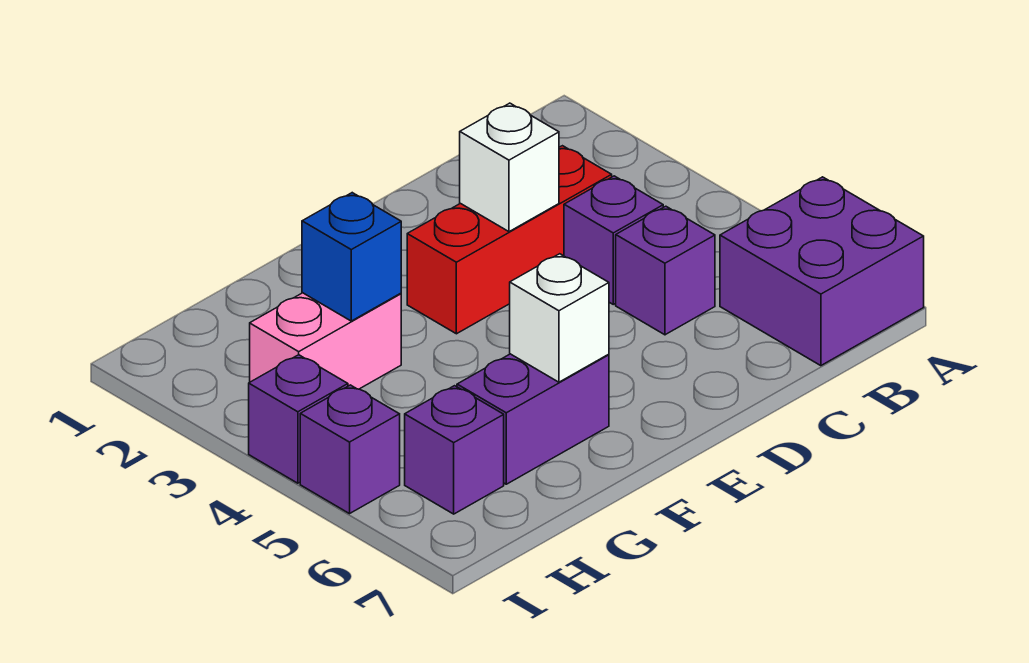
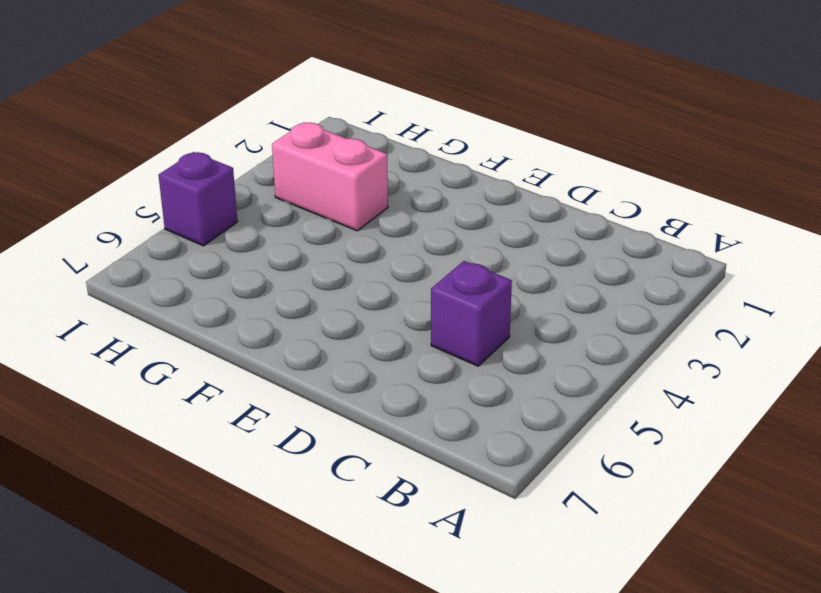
none -> purple 2x2 brick [720,177,924,366]
none -> red 1x3 brick [407,146,612,334]
none -> purple 1x1 brick [564,176,663,304]

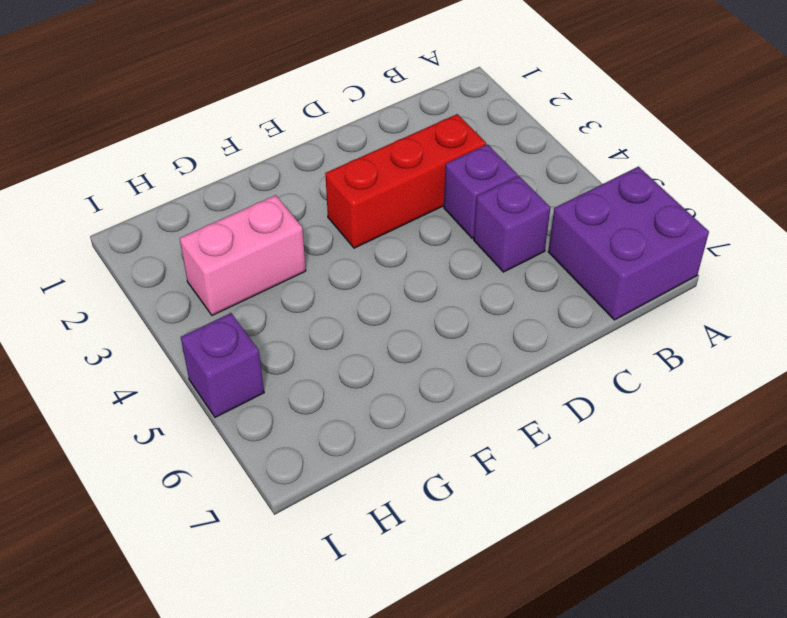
none -> purple 1x2 brick [457,354,609,484]
none -> purple 1x1 brick [405,386,504,514]
none -> purple 1x1 brick [249,355,348,483]

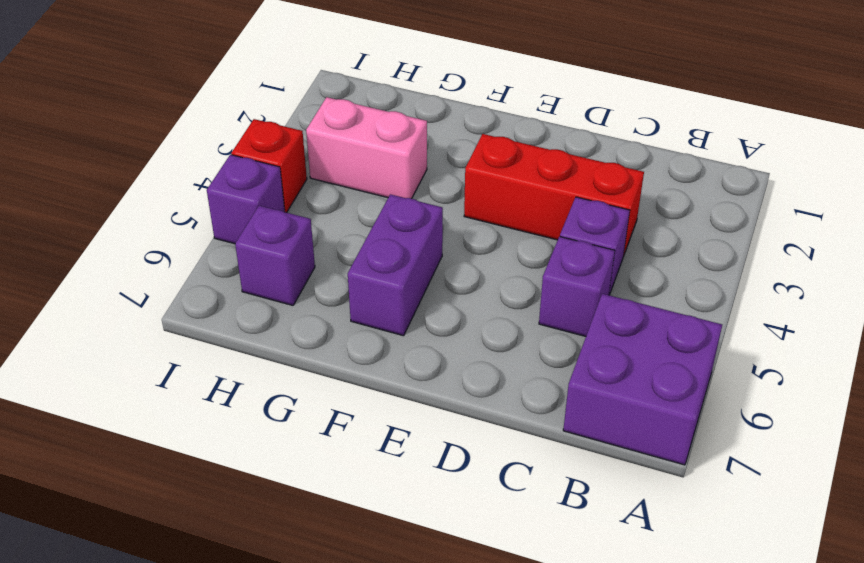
purple 1x2 brick [348,194,443,336] -> purple 1x2 brick turned to [457,354,609,484]
red 1x1 brick [231,119,307,213] -> purple 1x1 brick [249,355,348,483]
none -> white 1x1 brick [460,103,559,232]
none -> white 1x1 brick [510,254,609,382]
none -> blue 1x1 brick [302,193,401,321]

